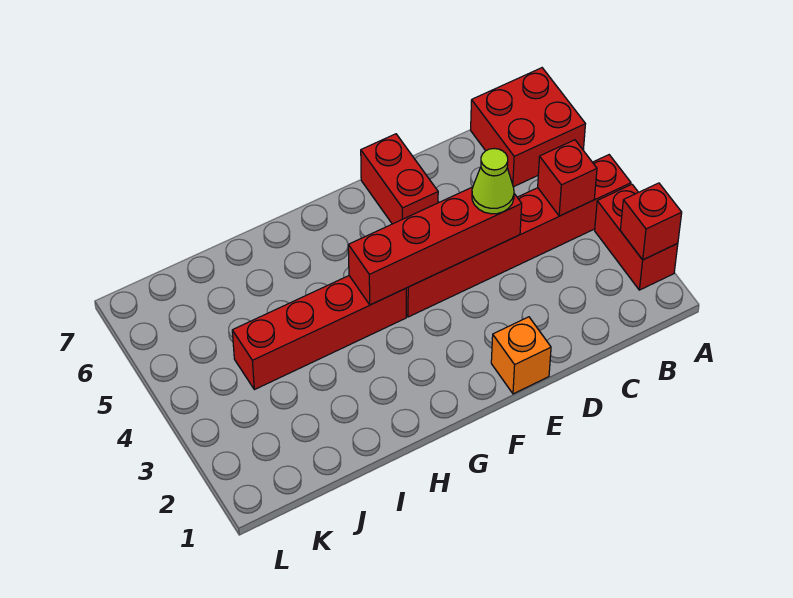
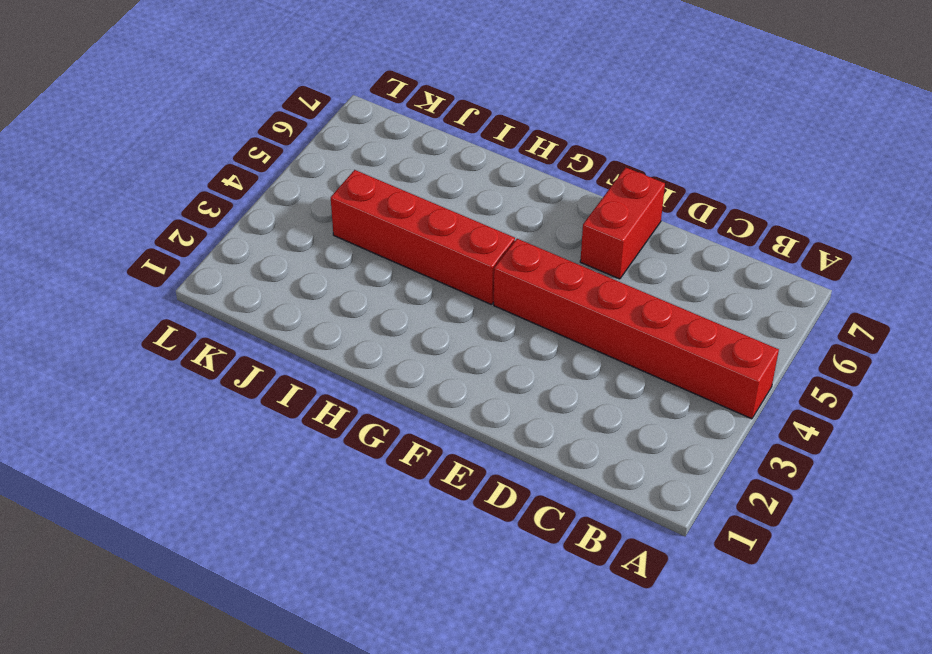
none -> red 1x2 brick [595,184,678,290]
none -> red 2x2 brick [471,68,585,187]

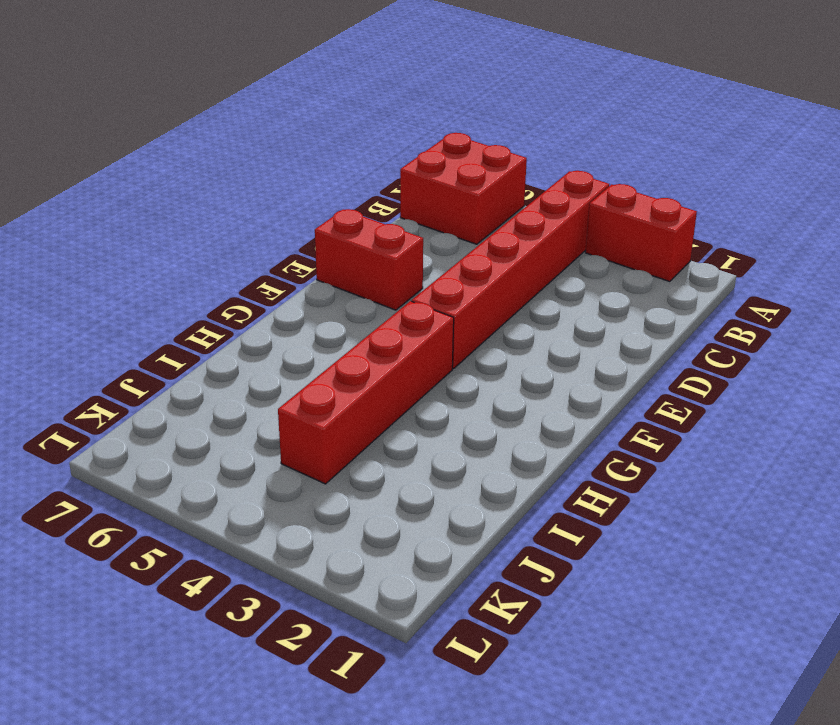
none -> orange 1x1 brick [491,317,551,394]
none -> red 1x1 brick [620,183,682,260]

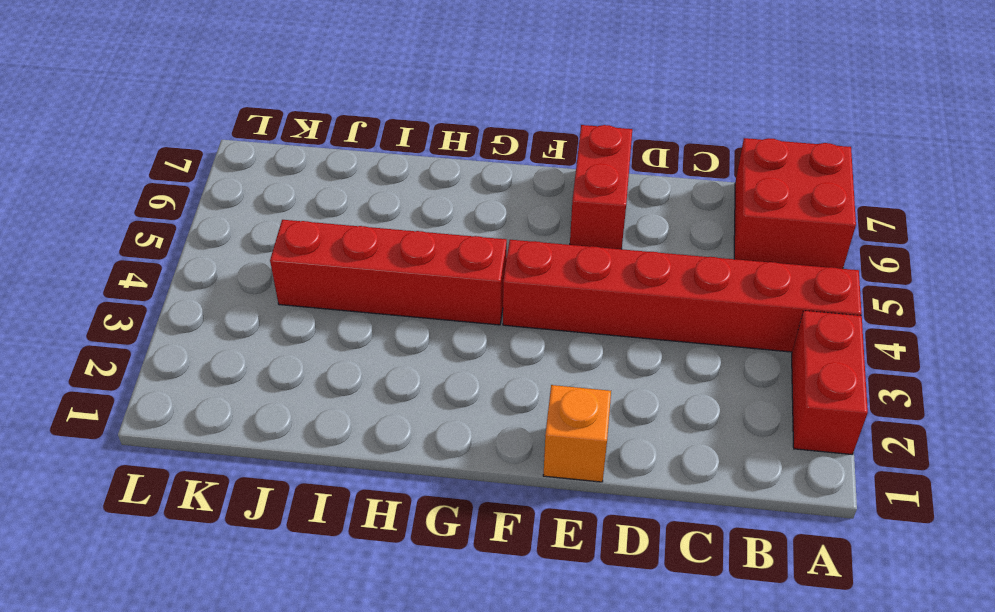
none -> red 1x1 brick [620,183,682,260]
none -> red 1x1 brick [538,140,597,216]

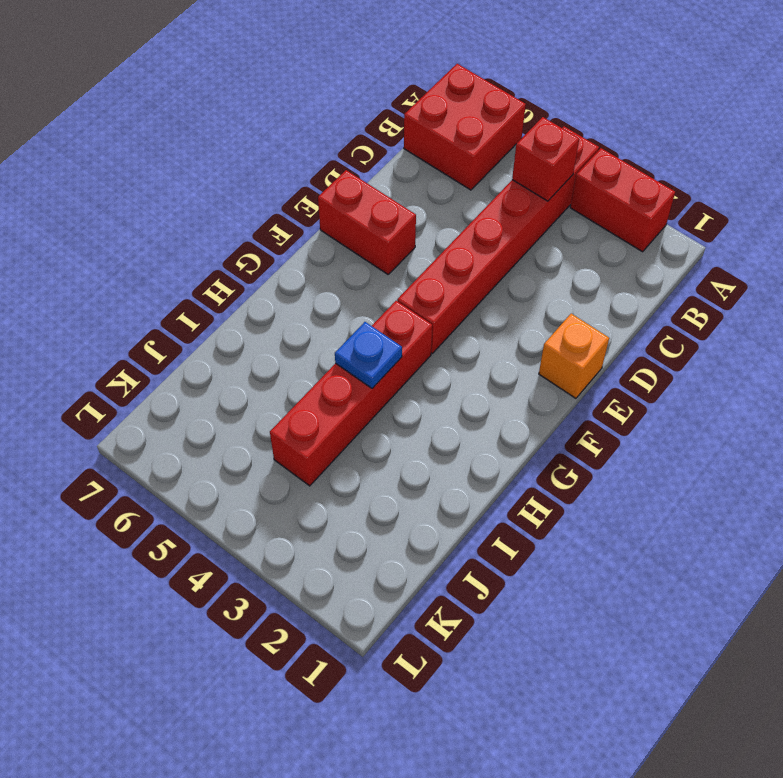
blue 1x1 plate [335,322,402,388] -> none
none -> red 1x1 brick [620,183,682,260]
none -> red 1x4 brick [348,187,522,305]

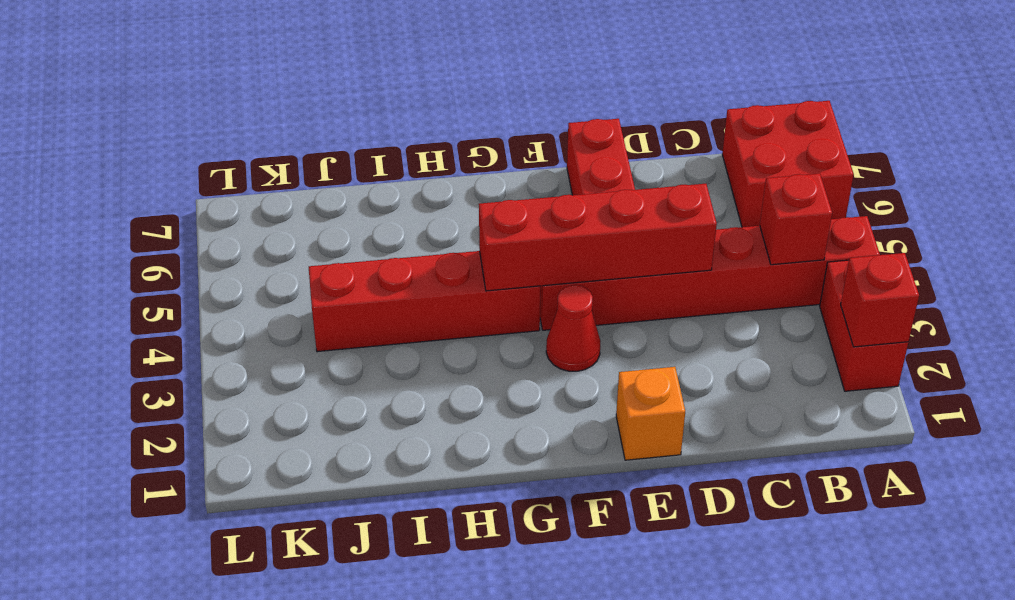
red 1x1 cone [546,285,600,371] -> none
none -> lime 1x1 cone [472,149,514,214]

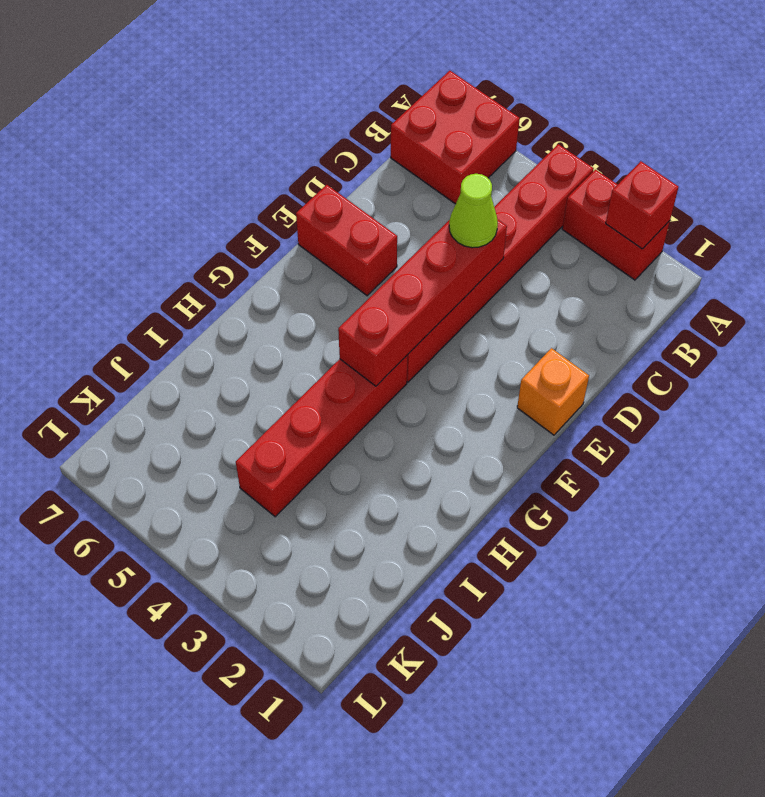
none -> red 1x1 brick [538,140,597,216]

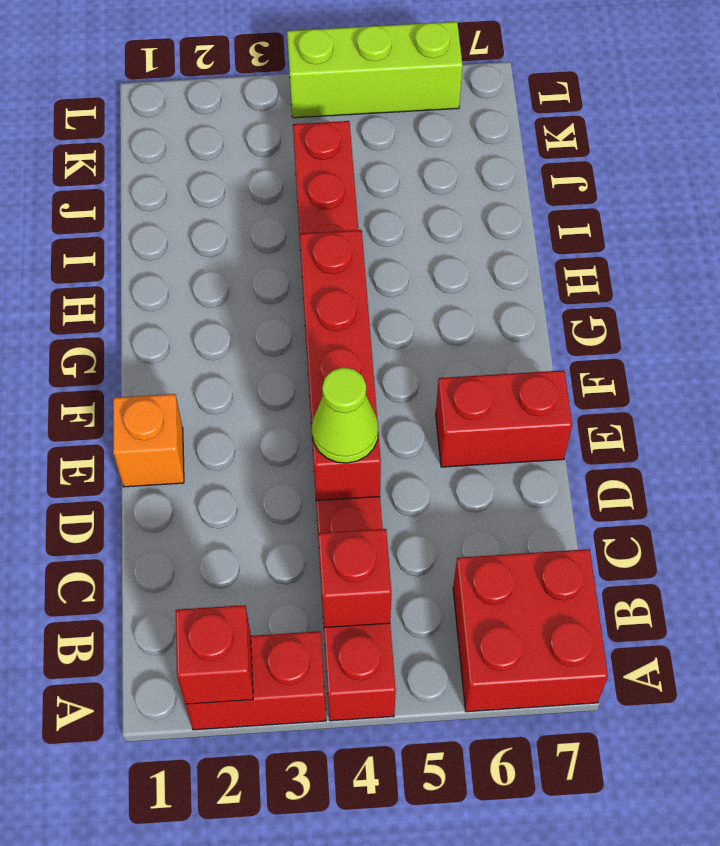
lime 1x3 brick [287,22,463,118] -> none

